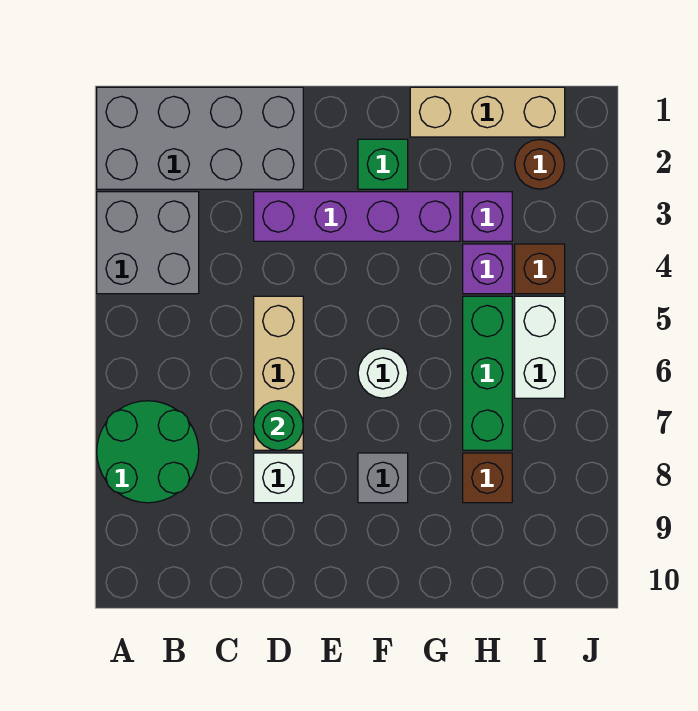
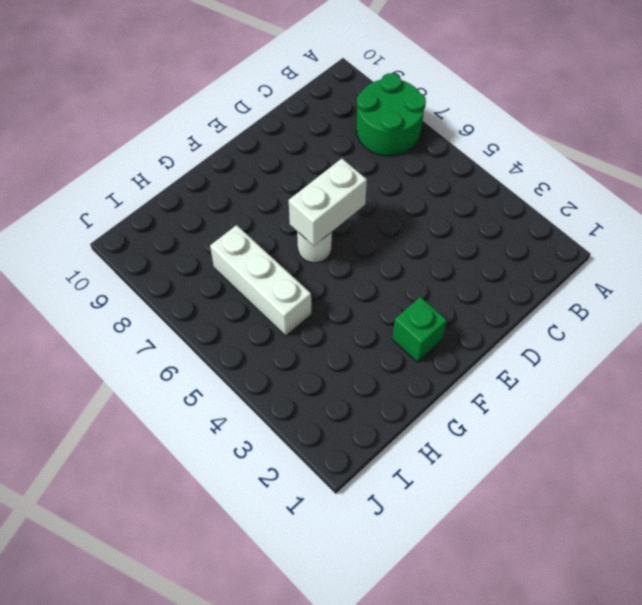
white 1x2 brick [289,159,367,246] -> white 1x2 brick turned to [515,296,565,398]
white 1x3 brick [210,225,311,336] -> green 1x3 brick [463,296,512,450]
none -> grey 2x4 brick [97,87,303,189]
none -> grey 2x2 brick [97,192,199,294]
none -> purple 1x4 brick [254,192,460,241]

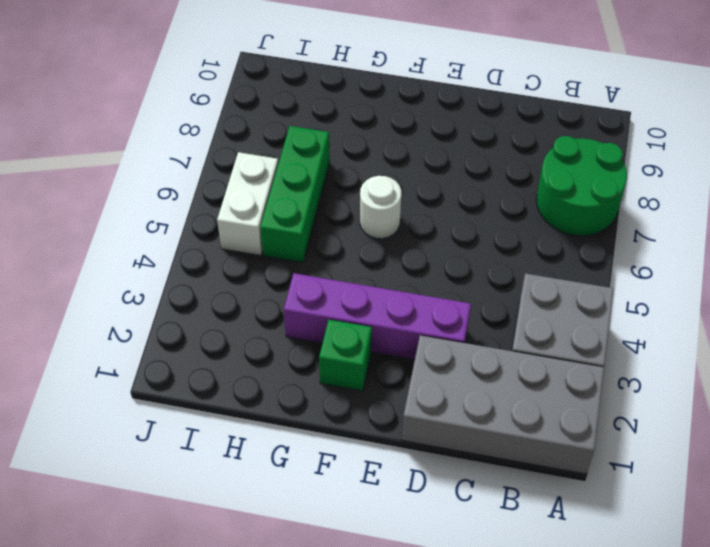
none -> tan 1x3 brick [254,296,303,450]
none -> white 1x1 brick [254,453,303,503]
none -> grey 1x1 brick [358,453,408,503]

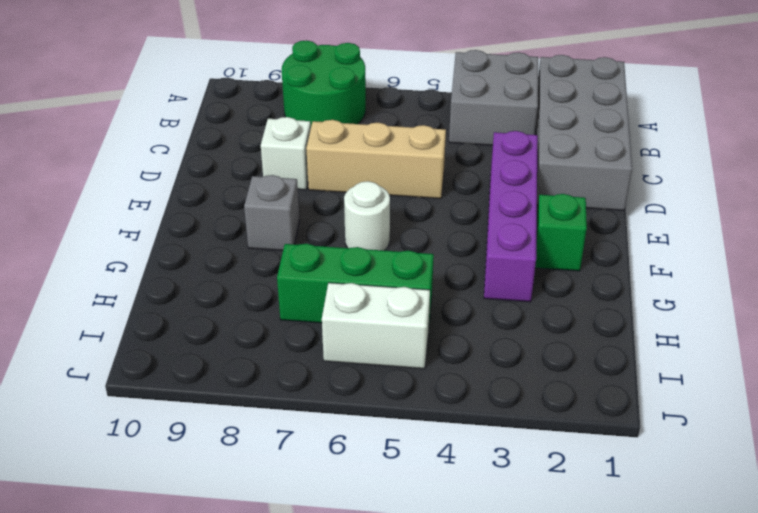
none -> tan 1x3 brick [410,87,565,137]
none -> purple 1x1 brick [463,192,512,241]
none -> purple 1x1 brick [463,244,512,294]

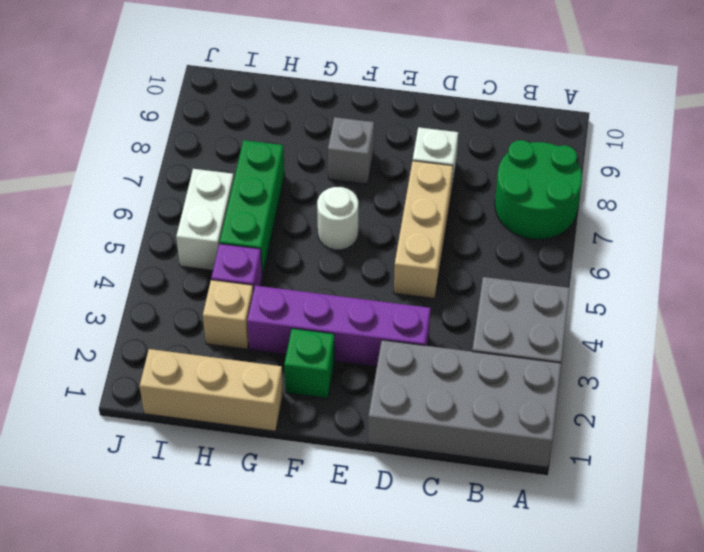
tan 1x1 brick [203,280,253,349] -> purple 1x1 brick [463,192,512,241]
none -> brown 1x1 brick [463,453,512,503]
none -> brown 1x1 round brick [515,140,564,189]
none -> brown 1x1 brick [515,244,565,294]

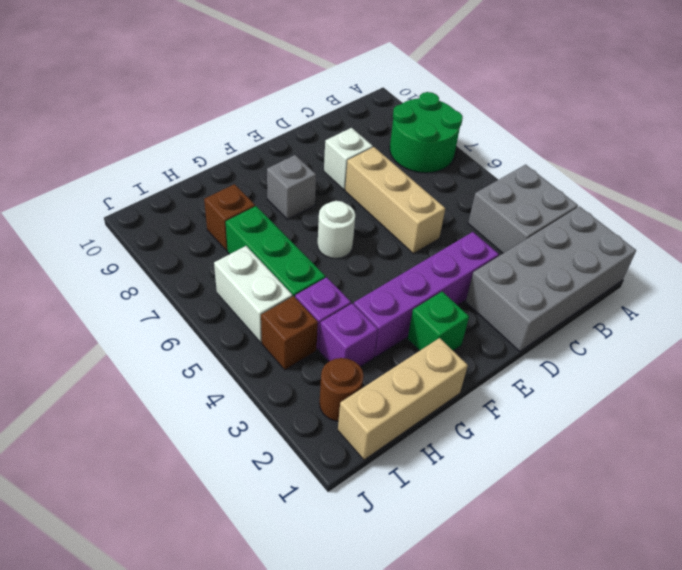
none -> green 1x1 round brick [254,401,303,450]

